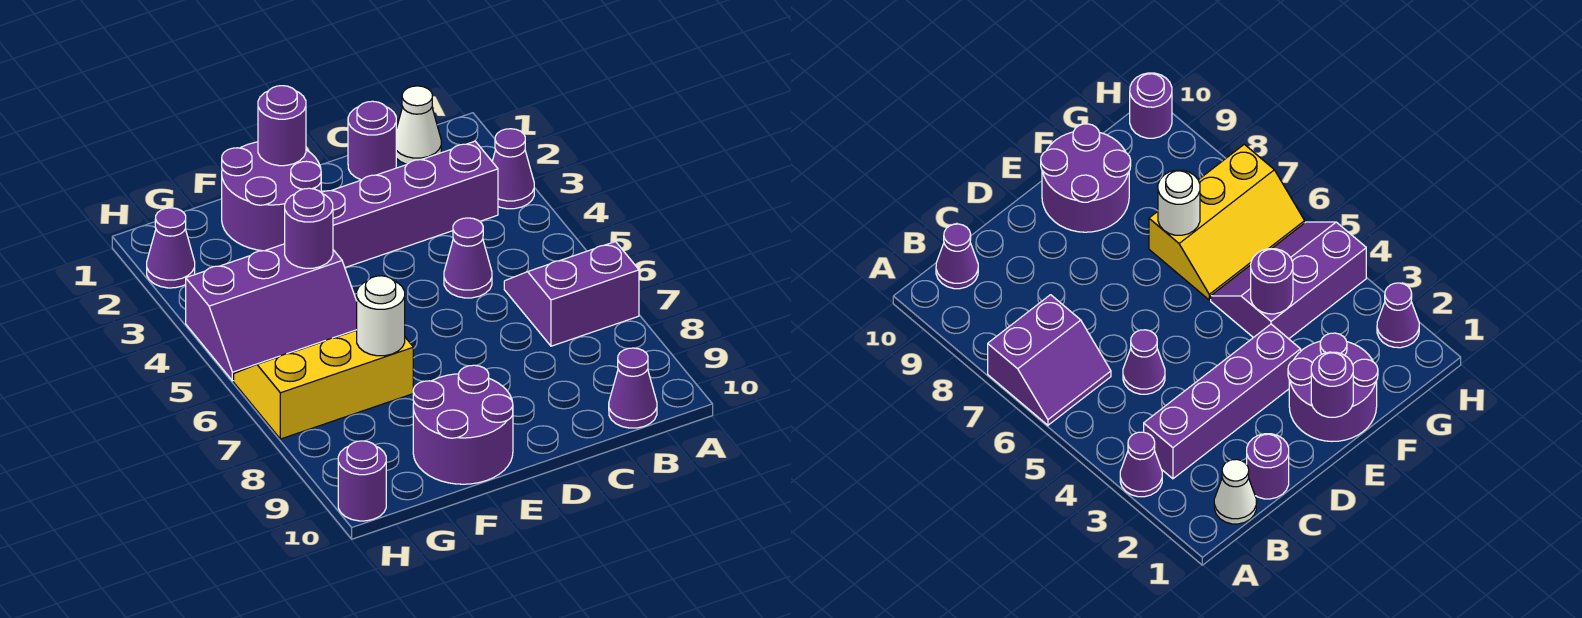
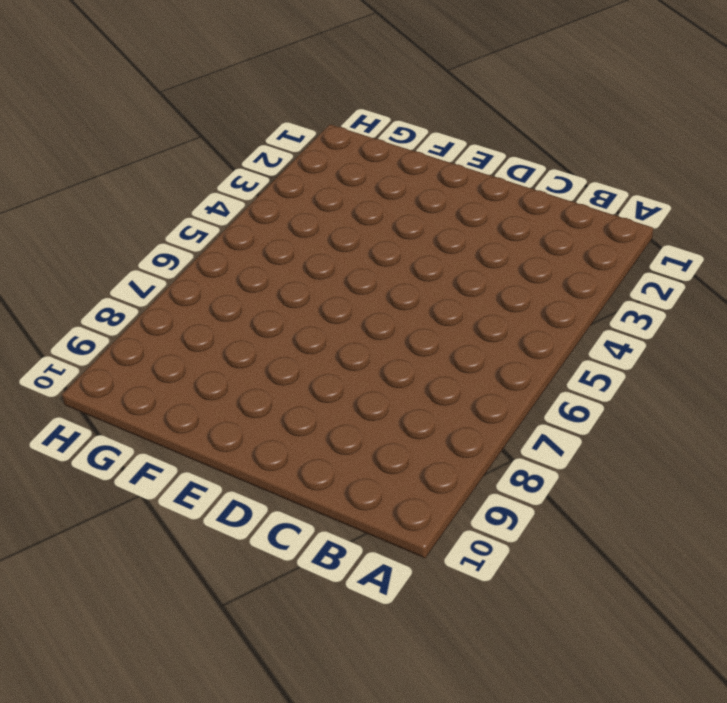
none -> purple 1x1 cone [492,129,534,209]
none -> purple 2x2 slope [504,242,639,346]
none -> white 1x1 cone [396,86,441,165]

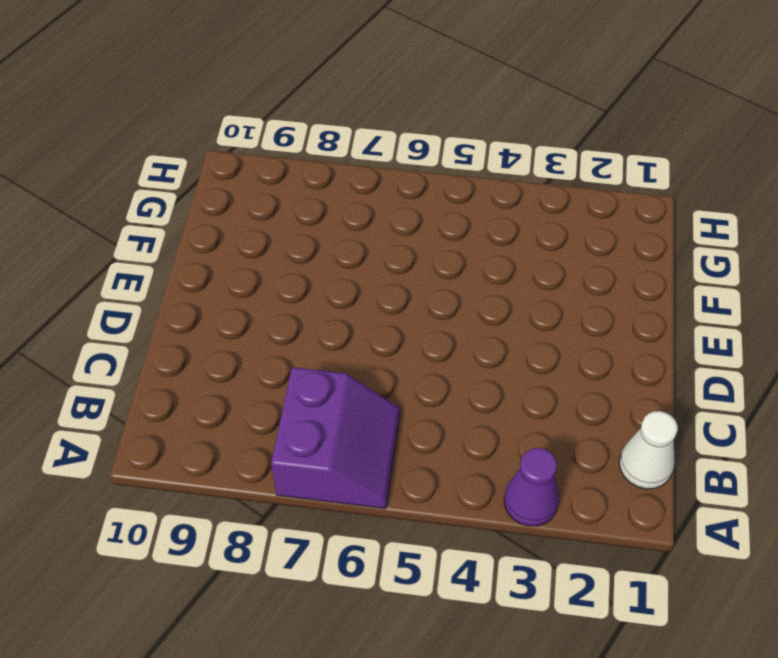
none -> purple 1x4 brick [321,141,498,267]
none -> purple 1x1 cone [609,348,657,428]
none -> purple 1x1 round brick [348,101,396,180]

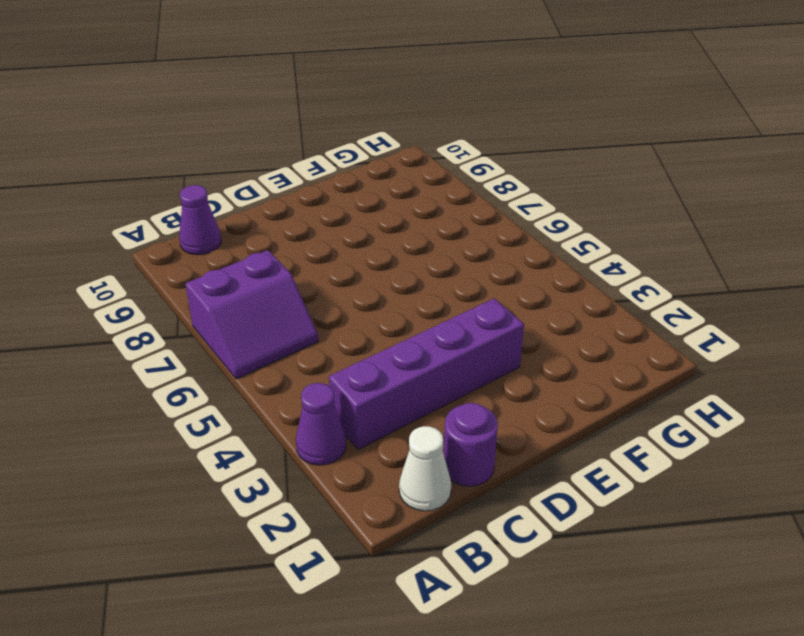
none -> purple 1x1 cone [444,218,492,298]
none -> purple 2x2 round brick [222,142,321,251]
none -> purple 2x2 round brick [413,365,513,484]

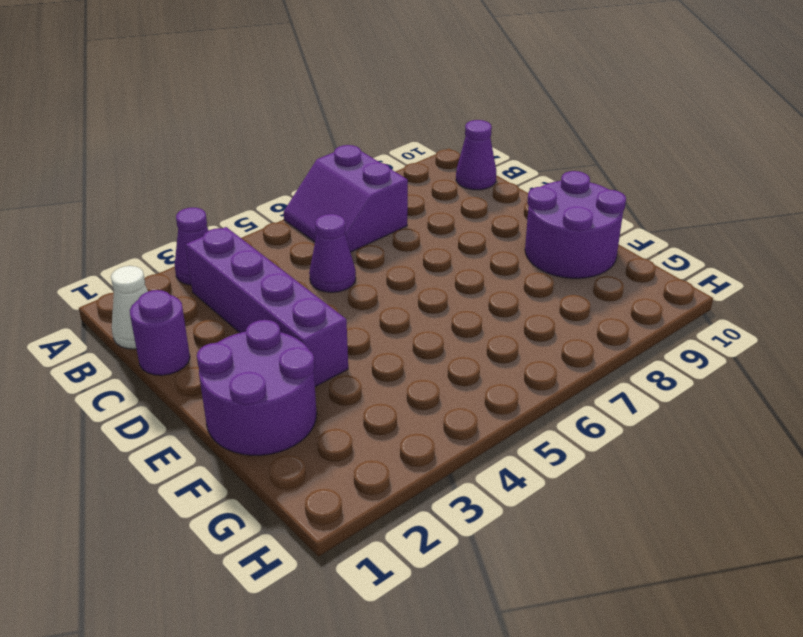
none -> purple 2x3 slope [186,244,357,381]
none -> yellow 2x3 slope [234,330,413,439]
none -> purple 1x1 cone [147,208,195,288]

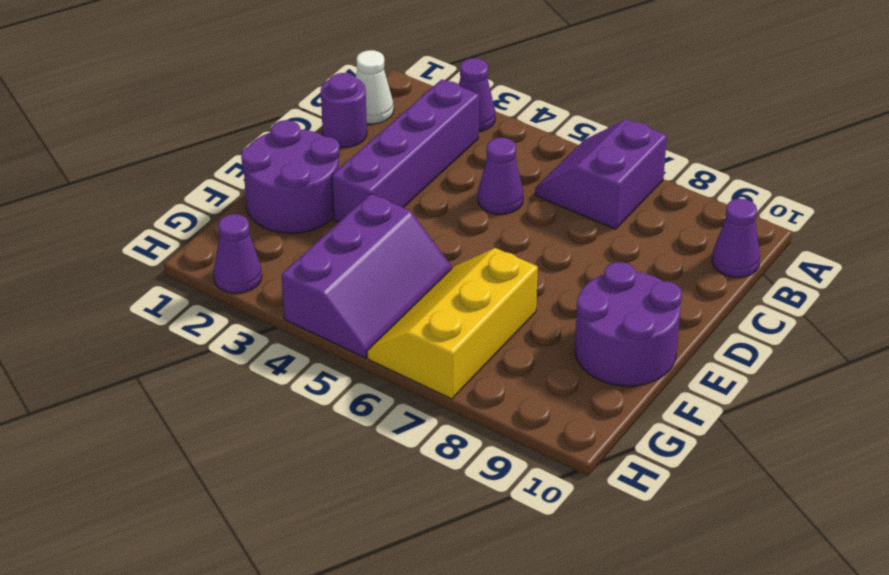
none -> purple 1x1 round brick [338,441,386,521]
none -> purple 1x1 round brick [258,86,306,166]
none -> purple 1x1 round brick [285,188,333,268]

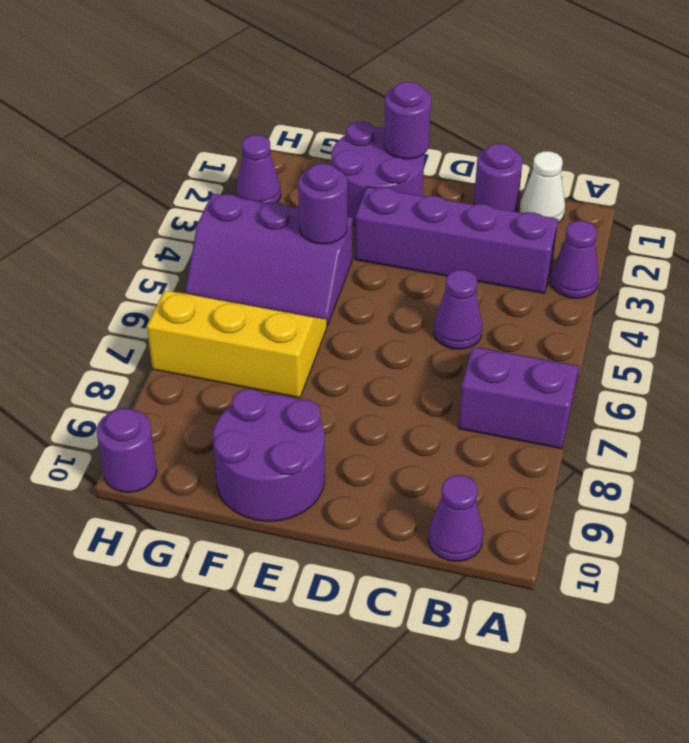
none -> white 1x1 round brick [357,276,405,356]

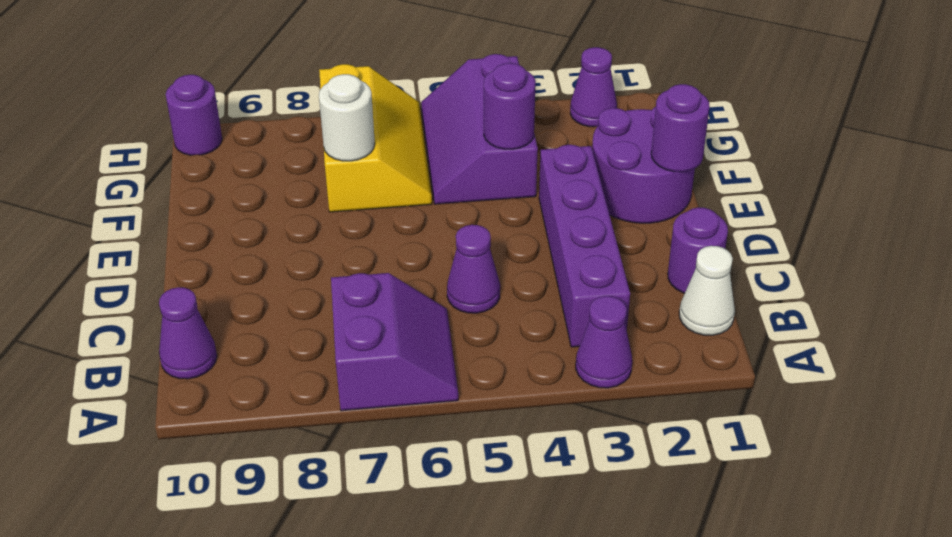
none -> purple 2x2 round brick [413,365,513,484]

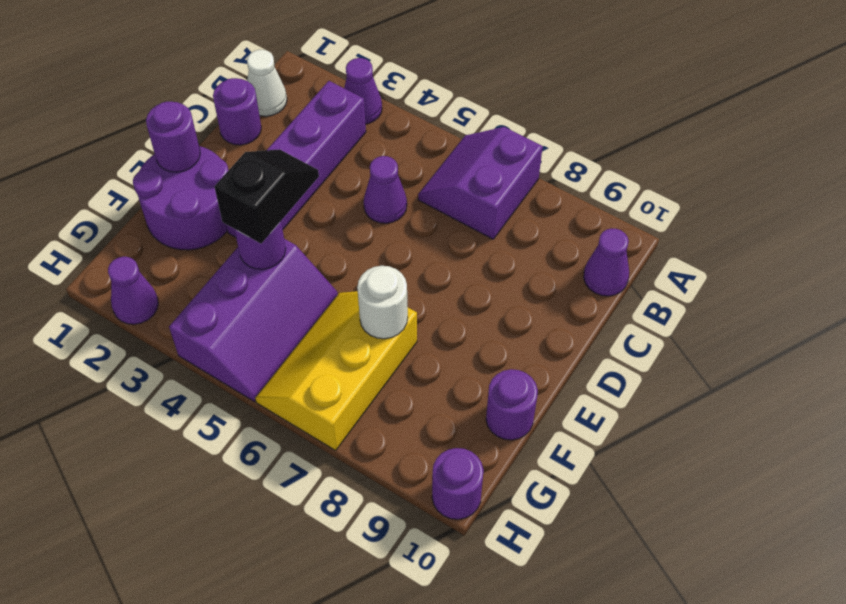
black 1x2 slope [214,149,319,244] -> none
purple 1x1 round brick [486,369,538,440] -> purple 2x2 round brick [413,365,513,484]

